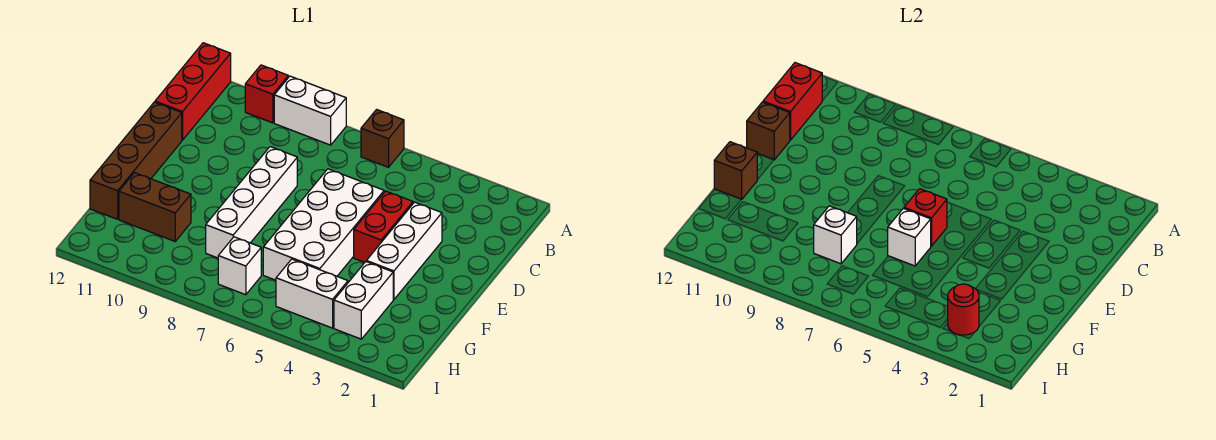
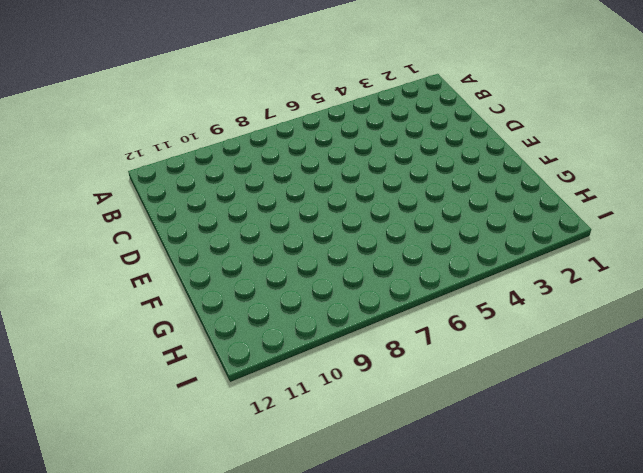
none -> brown 1x1 brick [361,110,404,167]
none -> white 1x2 brick [274,76,346,145]
none -> red 1x1 brick [245,65,288,123]

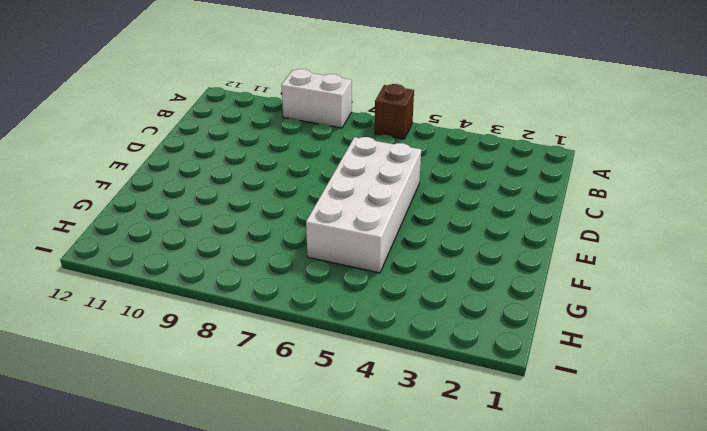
none -> red 1x1 brick [245,65,288,123]
none -> red 1x3 brick [155,43,231,140]
none -> white 1x3 brick [366,202,442,300]

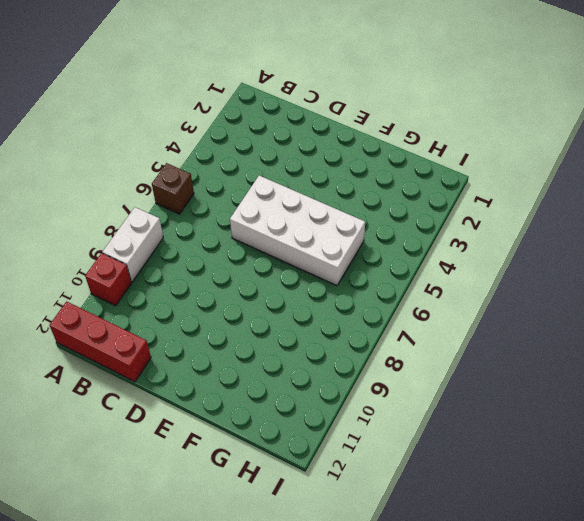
none -> white 1x3 brick [366,202,442,300]
none -> red 1x2 brick [354,191,413,262]
none -> white 1x4 brick [206,147,297,258]

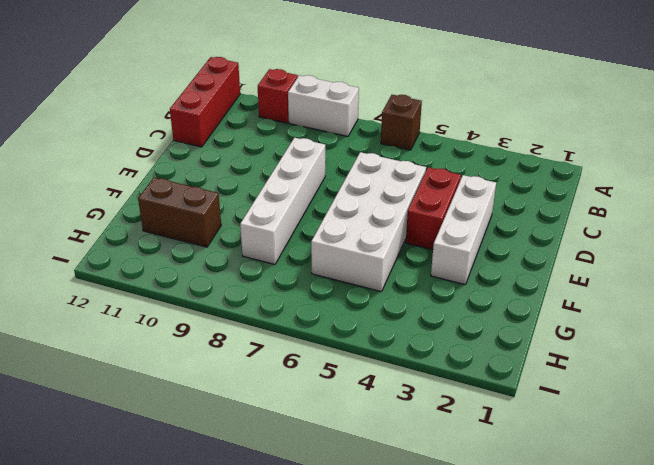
none -> brown 1x4 brick [90,102,182,219]
none -> white 1x2 brick [334,262,393,339]
none -> white 1x2 brick [276,259,348,328]

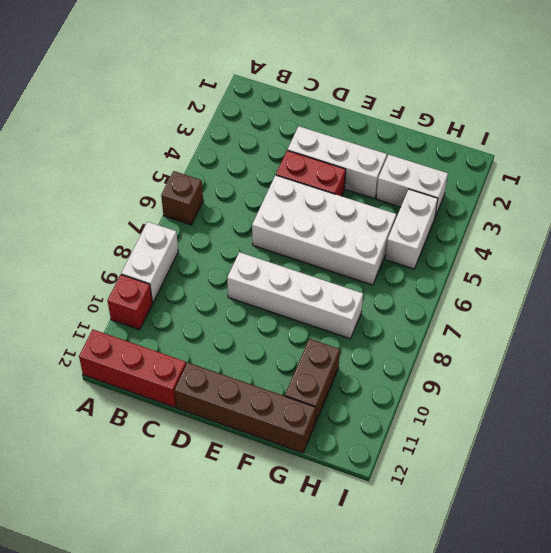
none -> white 1x1 brick [218,237,261,295]
none -> red 1x2 brick [763,63,822,140]
none -> brown 1x1 brick [747,102,790,160]

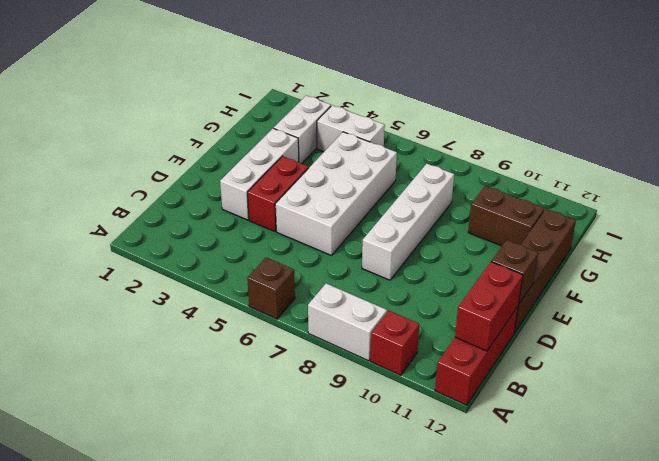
none -> white 1x1 brick [218,237,261,295]
none -> red 1x1 brick [904,189,947,246]
none -> white 1x1 brick [888,208,931,266]

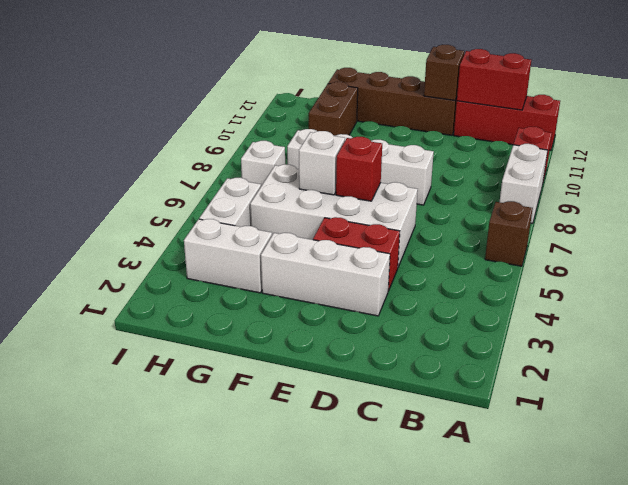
none -> brown 1x1 brick [714,142,757,200]
none -> white 1x1 brick [814,206,857,264]
none -> red 1x1 round brick [948,284,979,335]

